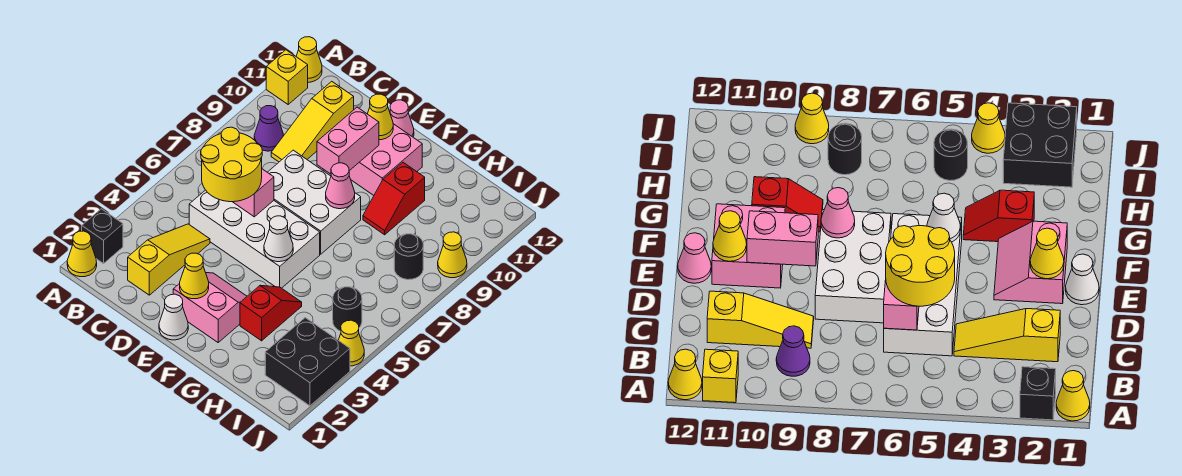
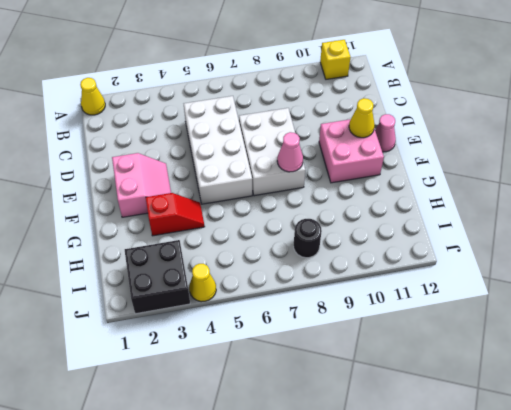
none -> black 1x1 brick [82,209,123,263]
none -> yellow 1x1 cone [296,37,322,82]
none -> purple 1x1 cone [254,106,283,151]

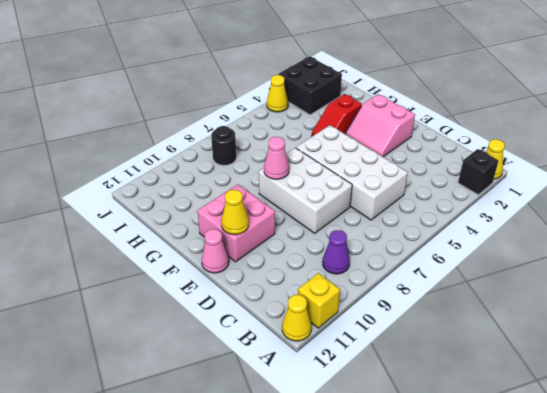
none -> yellow 1x3 slope [128,224,210,295]
none -> yellow 1x3 slope [271,81,354,162]
none -> white 1x1 cone [159,294,188,340]

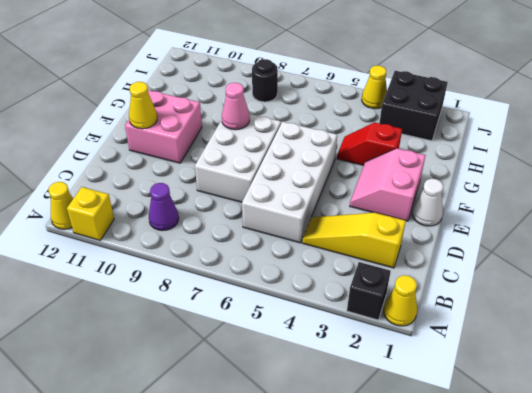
none -> yellow 1x3 slope [271,81,354,162]
none -> pink 1x1 cone [390,100,414,137]
none -> red 1x2 slope [363,163,425,235]

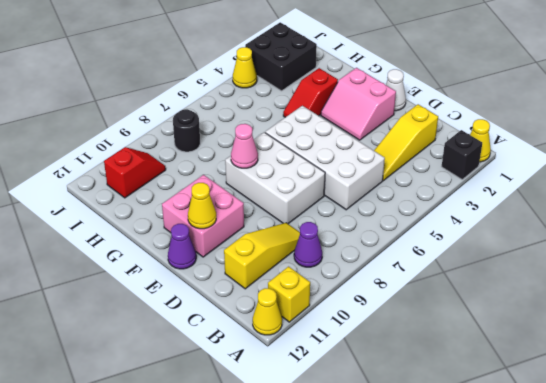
purple 1x1 cone [168,224,196,269] -> pink 1x1 cone [390,100,414,137]
red 1x2 slope [104,147,166,198] -> red 1x2 slope moved to [363,163,425,235]
none -> black 1x1 round brick [333,287,362,331]
none -> yellow 1x1 cone [438,232,467,278]
none -> pink 1x2 brick [233,169,274,217]

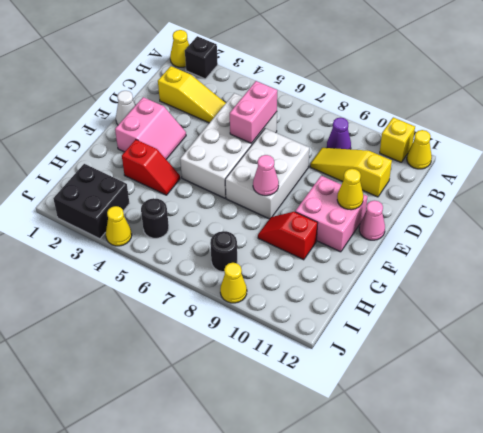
none -> yellow 1x1 cone [180,253,209,299]
none -> pink 1x2 brick [317,107,379,174]
none -> white 1x1 cone [264,216,293,262]

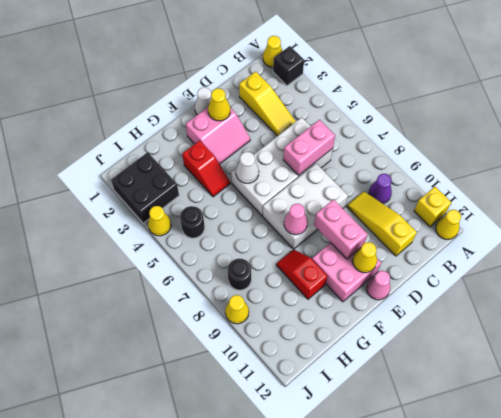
none -> yellow 2x2 round brick [201,127,262,202]

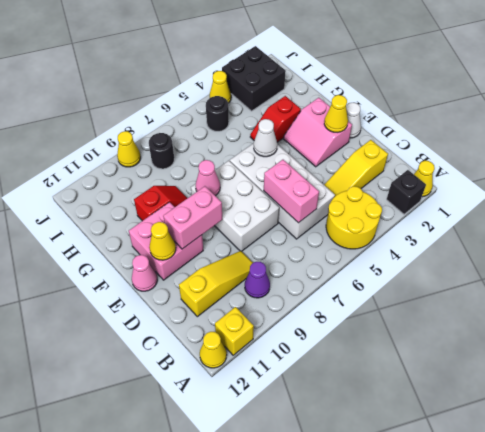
yellow 2x2 round brick [326,186,382,249] -> yellow 2x2 round brick moved to [201,127,262,202]

